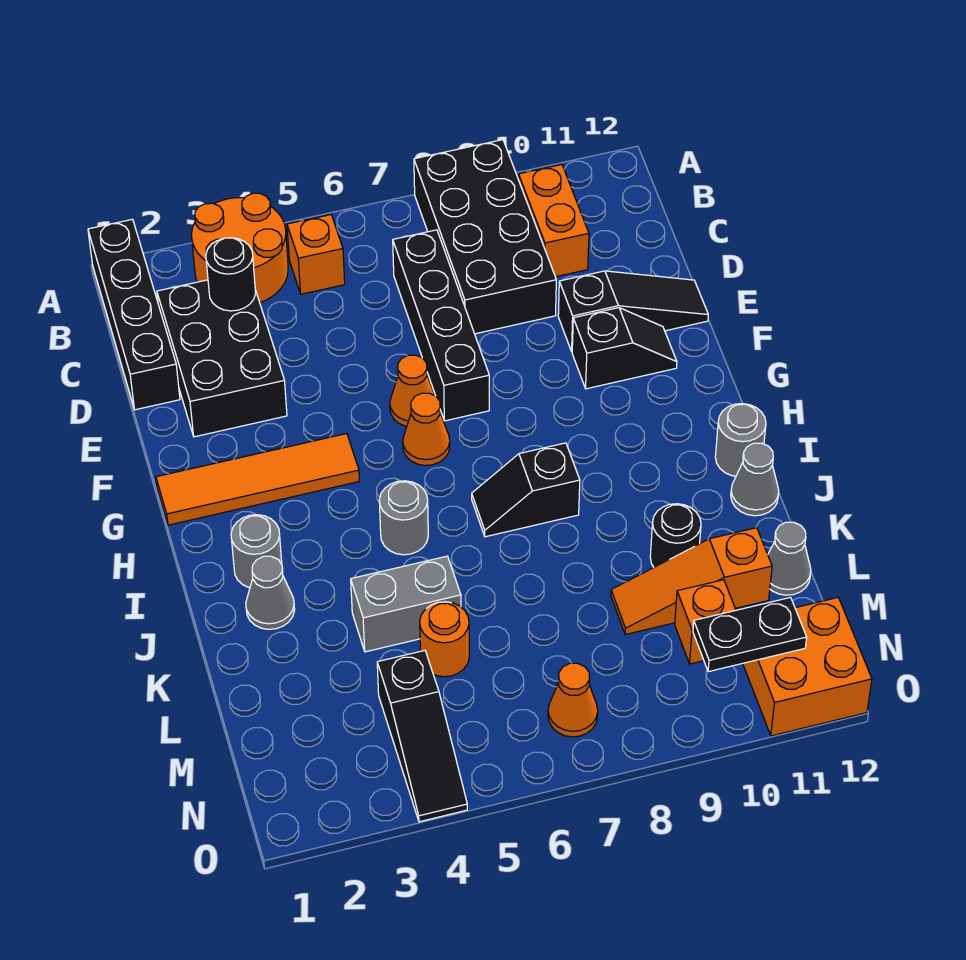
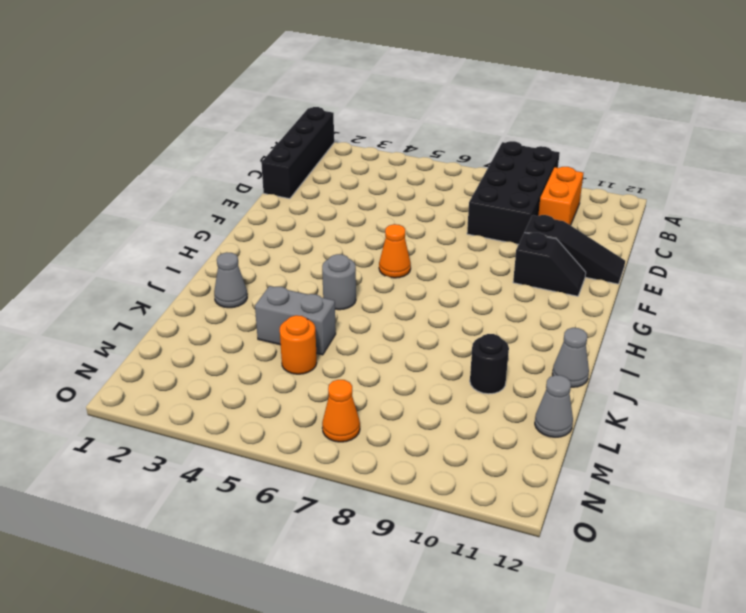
none -> orange 2x2 round brick [192,193,288,303]
none -> orange 1x1 brick [287,215,345,294]
none -> black 2x3 brick [157,280,287,437]

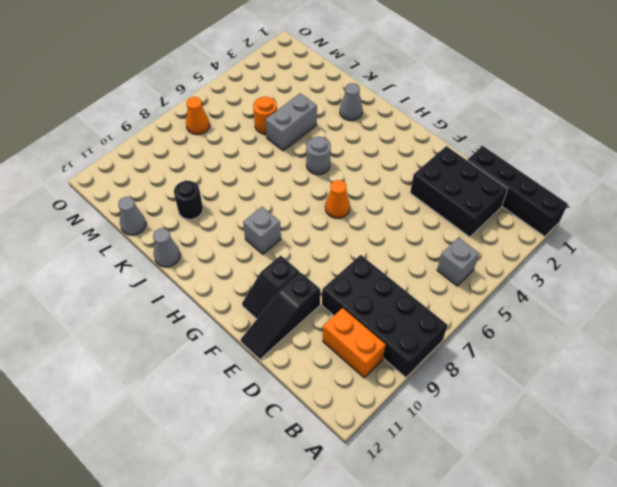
grey 1x1 brick [437,237,479,286] -> orange 1x1 brick [287,215,345,294]
grey 1x1 brick [243,207,281,254] -> none
none -> orange 2x2 round brick [192,193,288,303]
none -> black 1x4 brick [393,230,489,421]
none -> orange 1x1 cone [390,355,435,426]

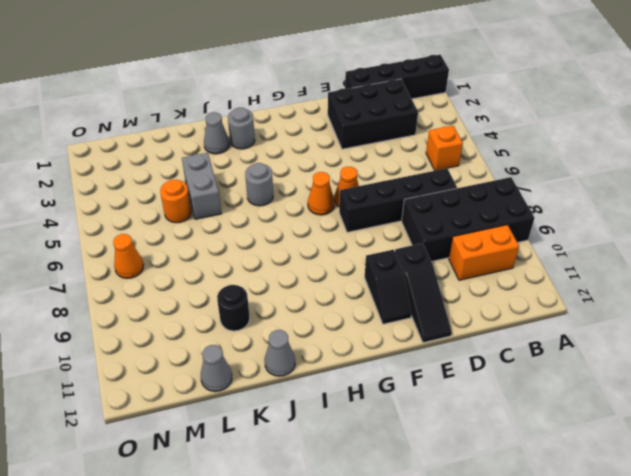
none -> orange 2x2 round brick [192,193,288,303]
none -> orange 1x4 tile [156,434,360,525]
none -> black 1x2 slope [472,443,580,537]

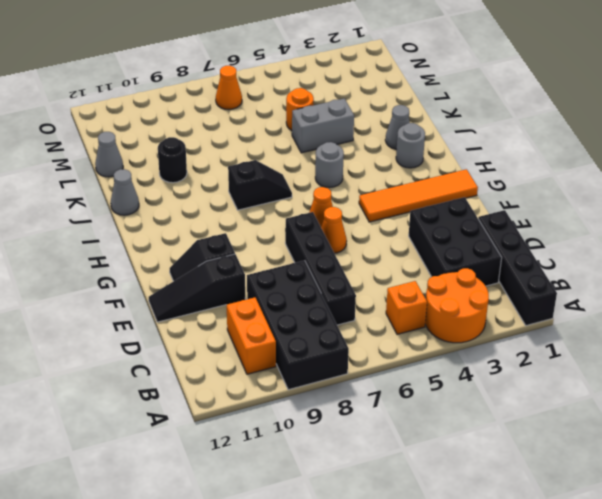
none -> grey 1x1 round brick [715,404,766,476]
none -> orange 1x3 slope [611,528,772,635]
none -> black 1x3 slope [377,651,467,822]

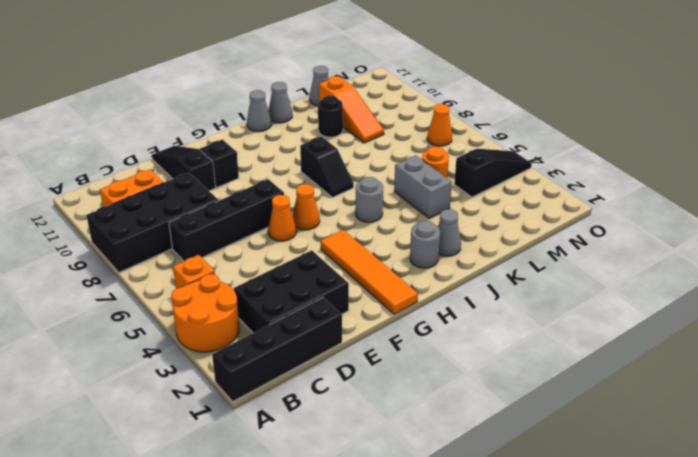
grey 1x1 cone [247,90,271,132] -> grey 1x1 round brick [715,404,766,476]
none -> orange 1x1 brick [675,580,736,664]
none -> orange 2x2 brick [743,598,872,736]
none -> black 1x1 round brick [206,238,256,311]

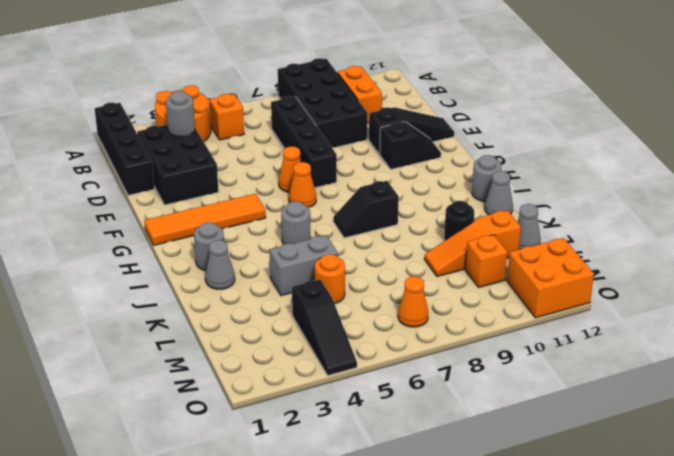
grey 1x1 round brick [166,91,195,137] -> black 1x1 round brick [206,238,256,311]
none -> black 1x2 plate [693,597,807,672]

